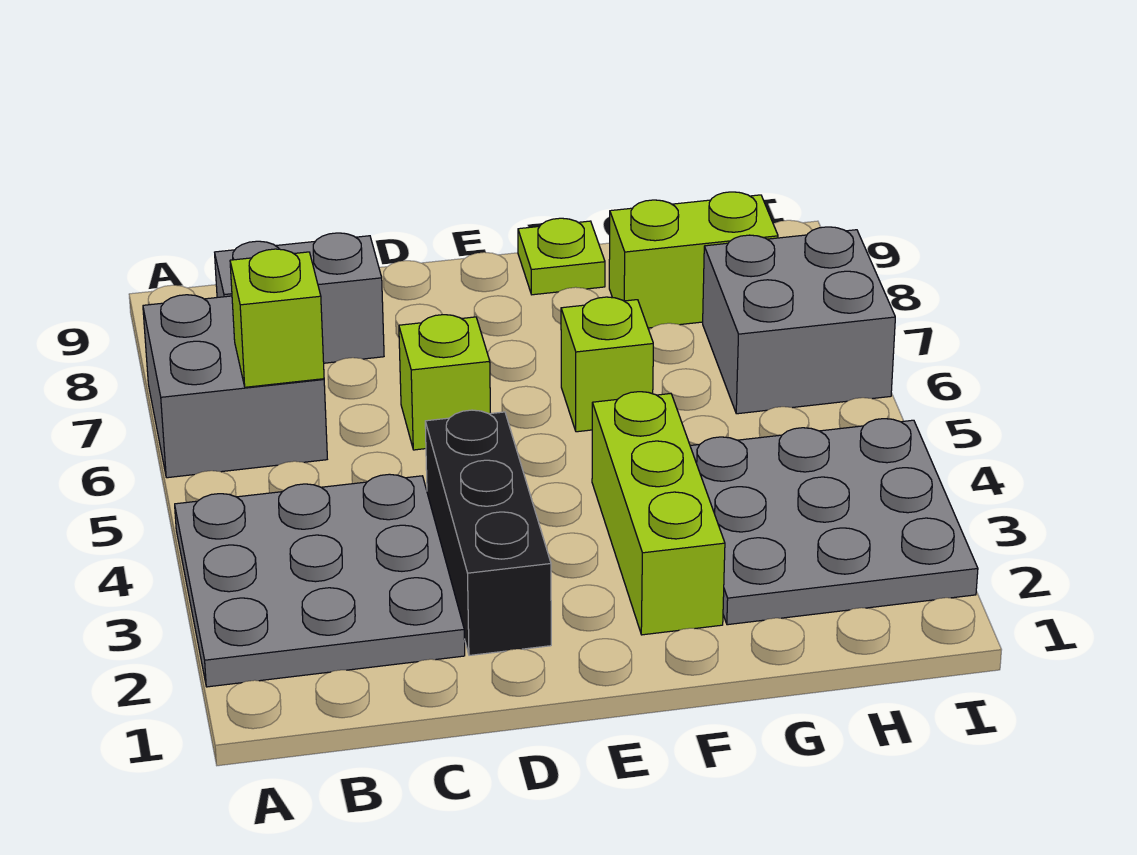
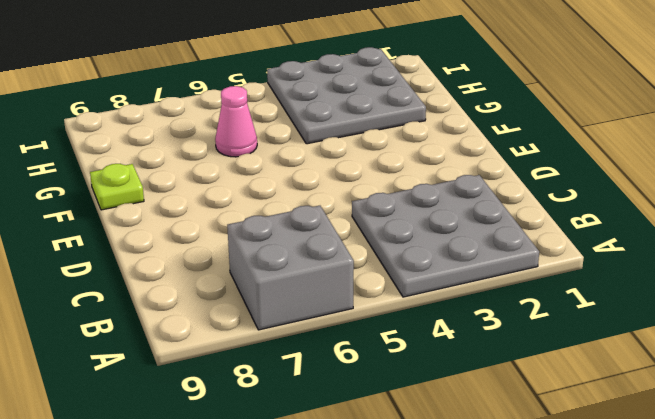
pink 1x1 cone [215,86,257,157] -> none
none -> grey 1x2 brick [215,233,384,363]
none -> black 1x3 brick [425,410,551,655]
none -> lime 1x1 brick [399,315,491,450]

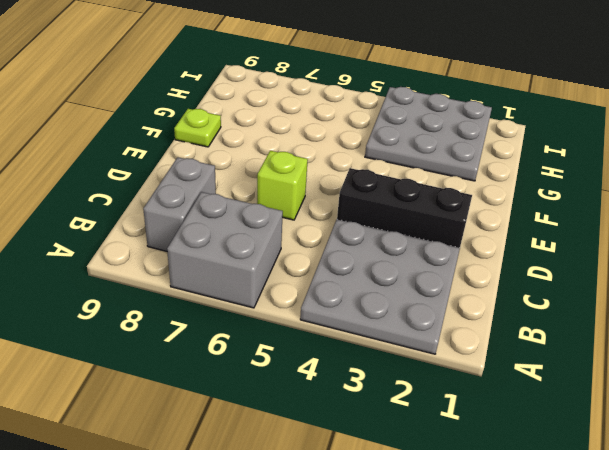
none -> lime 1x3 brick [592,392,725,635]
none -> lime 1x1 brick [561,297,653,432]
none -> lime 1x2 brick [609,192,778,328]

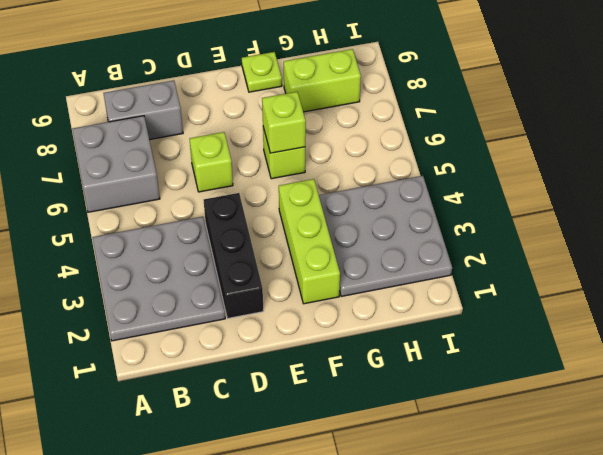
lime 1x1 brick [262,92,306,153] -> lime 1x1 brick moved to [230,249,324,387]
none -> grey 2x2 brick [703,227,895,414]

